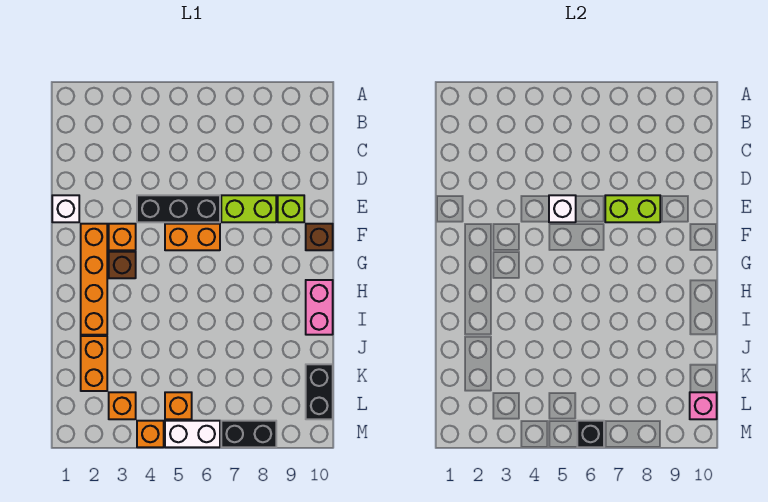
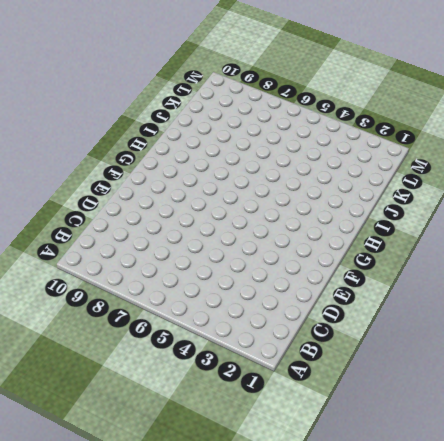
none -> white 1x1 brick [52,195,79,222]
none -> black 1x3 brick [137,195,220,222]
none -> lime 1x2 brick [221,195,276,222]

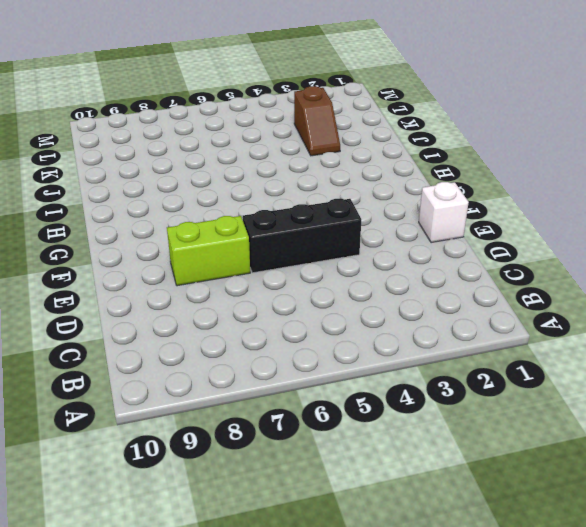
brown 1x2 slope [294,86,340,156] -> none
none -> lime 1x1 brick [278,195,304,222]
none -> orange 1x4 brick [81,224,107,335]
none -> orange 1x1 brick [109,224,136,250]

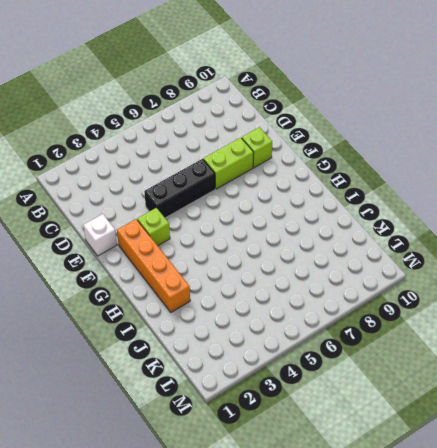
lime 1x1 brick [137,208,170,246] -> orange 1x1 brick [109,224,136,250]
none -> orange 1x2 brick [165,224,220,250]
none -> brown 1x1 brick [306,224,333,250]
none -> brown 1x1 brick [109,252,136,278]

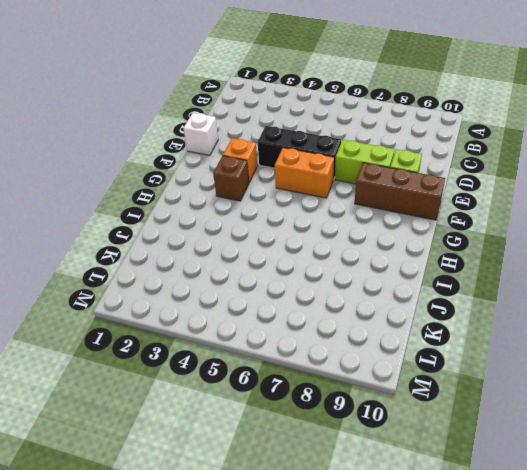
brown 1x3 brick [355,163,445,220] -> brown 1x1 brick [306,224,333,250]
none -> orange 1x4 brick [81,224,107,335]
none -> pink 1x2 brick [306,280,333,335]
none -> orange 1x2 brick [81,336,107,391]

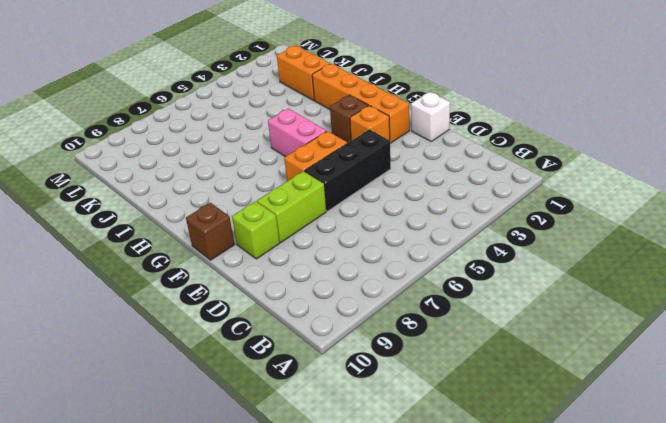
pink 1x2 brick [268,109,327,157] -> pink 1x2 brick moved to [306,280,333,335]
none -> black 1x2 brick [306,364,333,419]
none -> orange 1x1 brick [109,392,136,419]
none -> orange 1x1 brick [165,392,192,419]

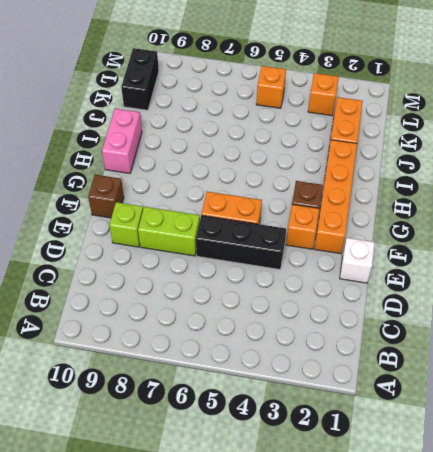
none -> orange 1x1 brick [137,421,164,447]
none -> white 1x2 brick [165,421,220,447]
none -> black 1x2 brick [221,421,276,447]

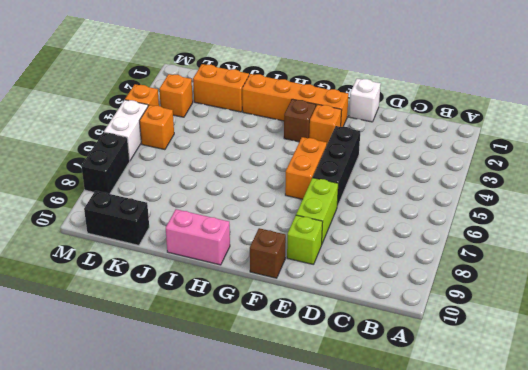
none -> white 1x1 brick [549,195,576,222]
none -> lime 1x2 brick [605,195,660,222]
none -> pink 1x1 brick [690,392,717,419]

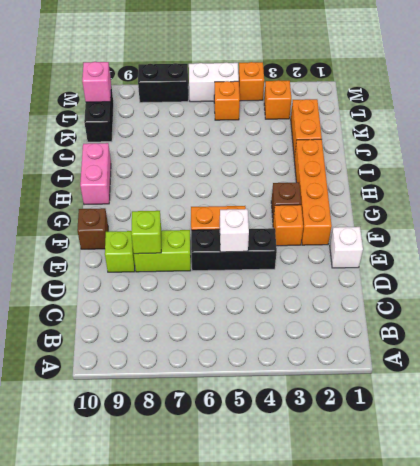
lime 1x1 brick [131,211,161,254] -> lime 1x2 brick [605,195,660,222]
none -> black 1x1 brick [577,421,604,447]

